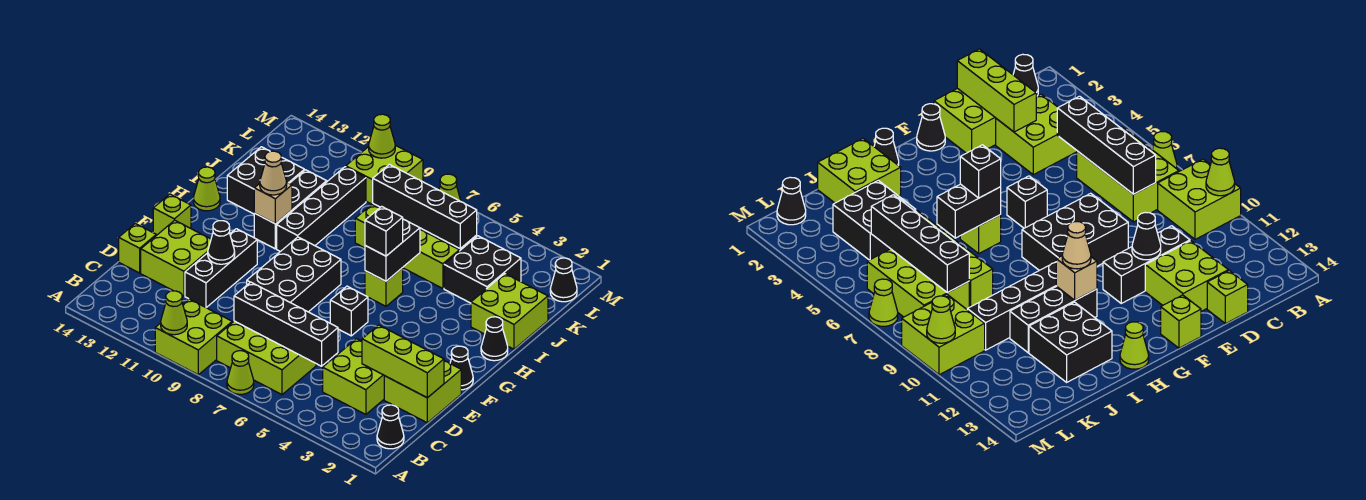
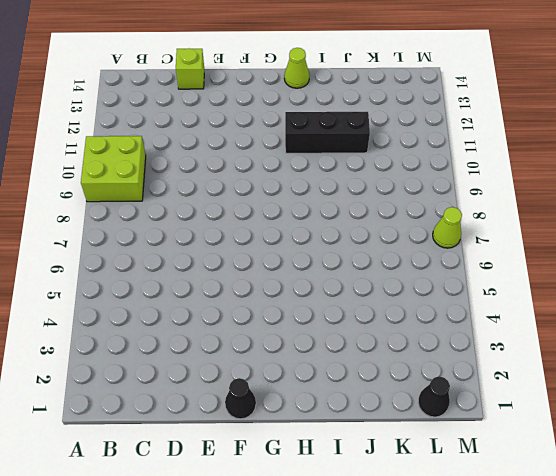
none -> lime 1x1 cone [227,351,254,394]
none -> black 1x1 cone [377,405,404,449]
none -> lime 2x3 brick [217,321,316,395]
none -> lime 2x2 brick [323,339,384,415]

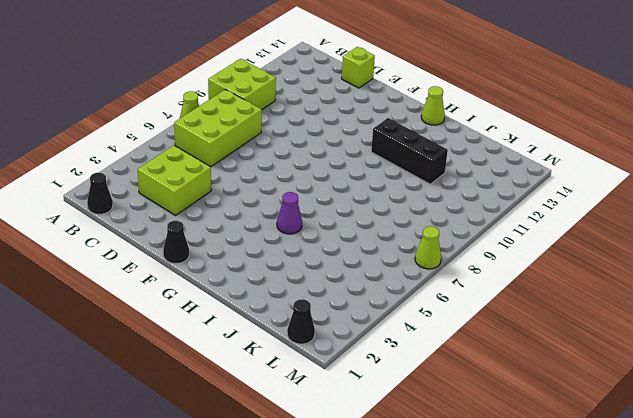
purple 1x1 cone [277,192,302,234] -> none
none -> lime 2x2 brick [384,361,461,423]
none -> black 1x3 brick [185,229,257,308]
none -> lime 2x2 brick [141,220,211,296]
none -> black 2x3 brick [247,237,341,312]

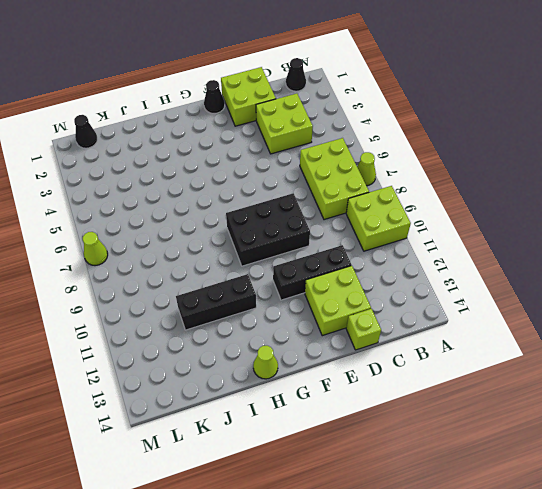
none -> black 1x1 brick [330,286,368,336]
none -> lime 1x1 brick [153,194,191,235]
none -> black 1x1 cone [481,317,508,361]
none -> lime 1x1 brick [365,268,403,306]

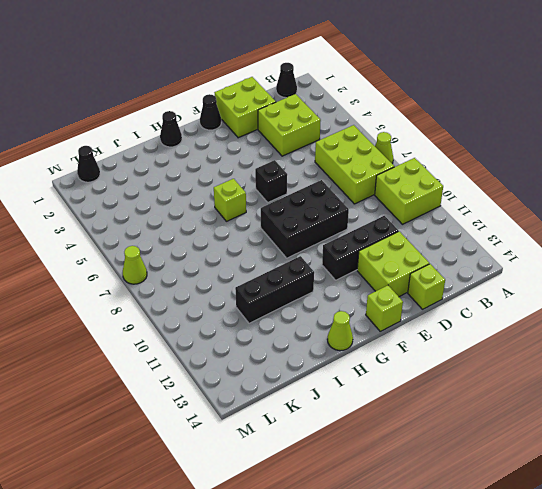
none -> black 1x4 brick [277,167,366,252]
none -> lime 2x2 brick [471,274,548,349]
none -> black 2x2 brick [227,147,304,214]
none -> black 2x2 brick [444,236,521,303]

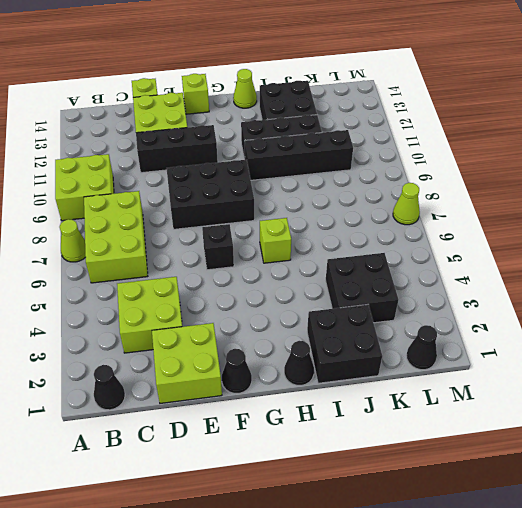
black 2x2 brick [307,305,382,383] -> lime 2x2 brick [471,274,548,349]
none -> lime 1x4 brick [355,204,459,289]
none -> lime 2x3 brick [867,249,969,317]
none -> lime 2x2 brick [346,145,423,204]
none -> lime 1x1 cone [161,291,187,335]

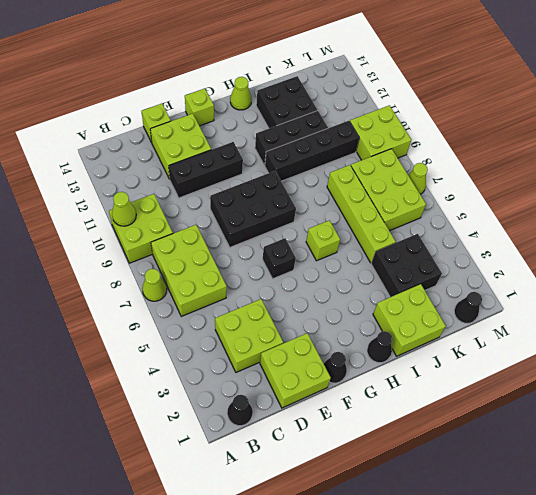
none -> black 1x4 brick [234,282,338,366]
none -> lime 1x3 brick [362,325,444,398]
none -> black 1x1 cone [208,221,235,264]
none -> black 1x2 brick [365,219,420,281]

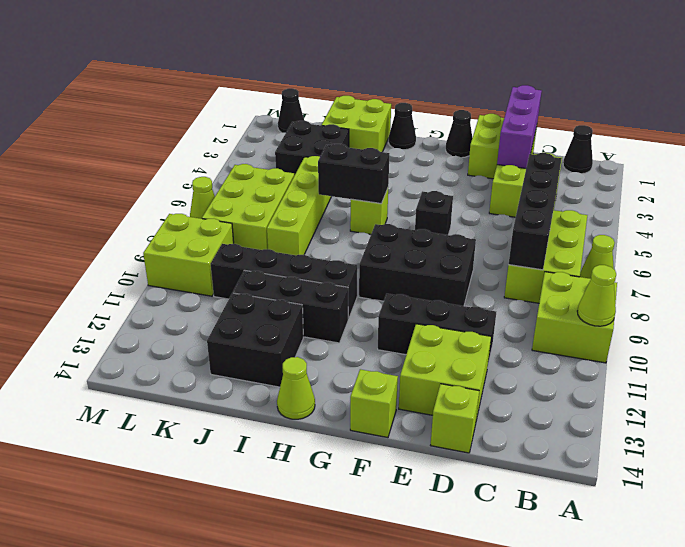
purple 1x3 brick [497,85,542,168] -> lime 1x3 brick [362,325,444,398]
none -> black 1x1 cone [208,221,235,264]
none -> tan 1x1 brick [254,183,292,224]
none -> black 1x4 brick [373,164,477,248]
none -> lime 1x1 cone [369,114,395,158]

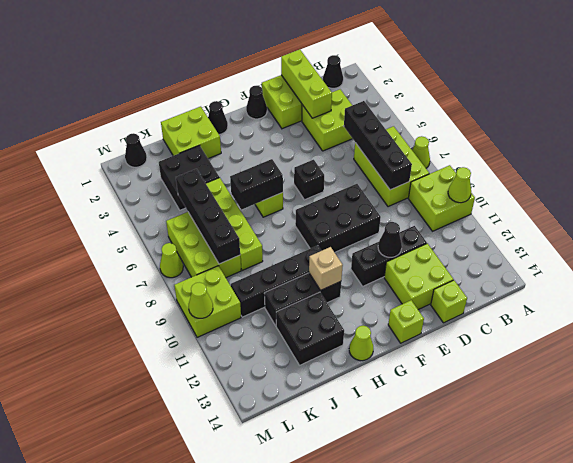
none -> black 1x1 brick [365,206,403,256]
none -> tan 1x1 cone [260,151,287,195]

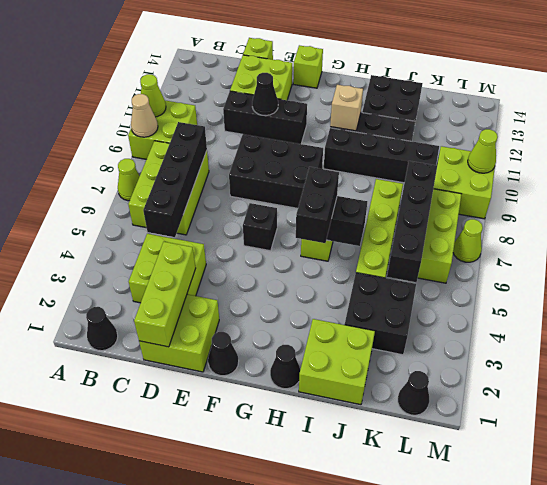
tan 1x1 cone [131,94,158,137] -> tan 1x1 cone moved to [260,151,287,195]
black 1x2 brick [296,167,339,243] -> black 1x1 brick [365,206,403,256]
none -> lime 1x1 cone [193,167,220,211]

